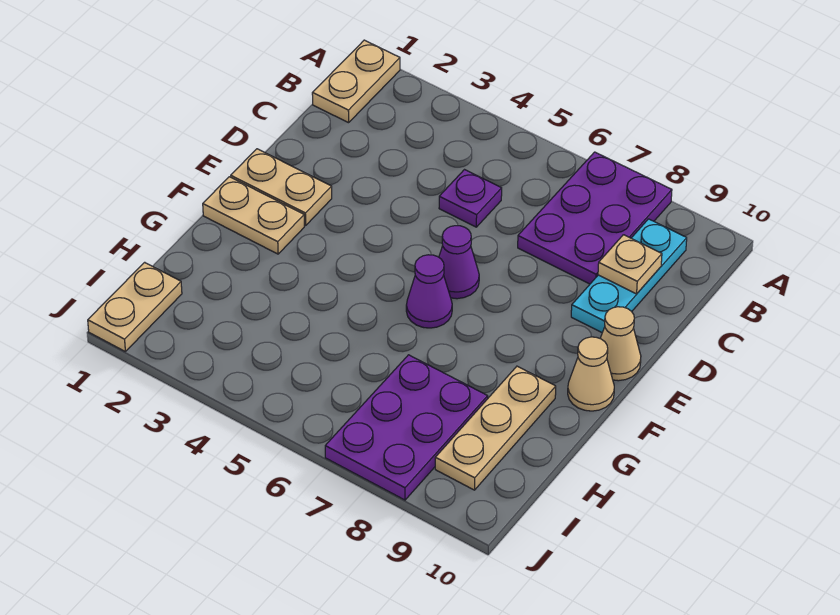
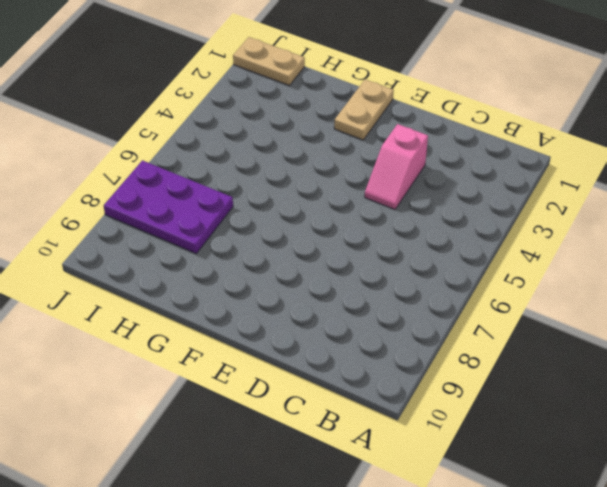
pink 1x2 slope [365,124,428,209] -> none
none -> tan 1x2 plate [312,40,400,123]
none -> purple 2x3 plate [518,152,672,284]
none -> cyan 1x3 plate [571,219,687,333]

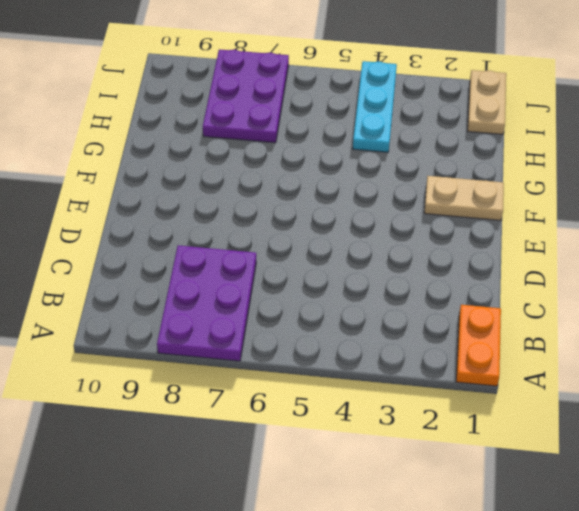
orange 1x2 plate [456,305,501,386] -> tan 1x2 plate [312,40,400,123]
cyan 1x3 plate [353,61,397,152] -> cyan 1x3 plate moved to [571,219,687,333]
none -> purple 1x1 plate [439,170,502,227]
none -> tan 1x2 plate [231,149,332,225]
none -> purple 1x1 cone [439,226,479,299]

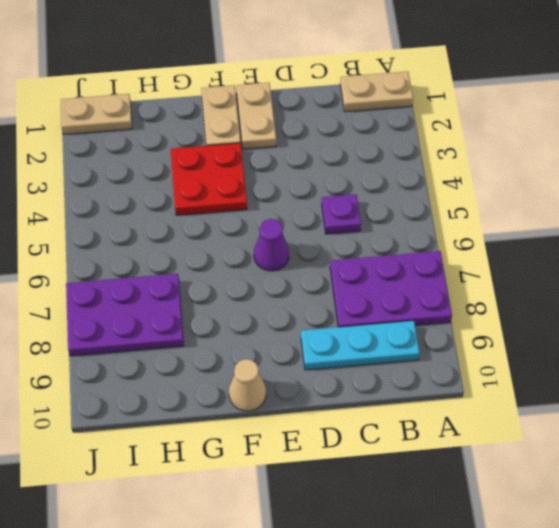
red 2x2 plate [171,143,247,215] -> none
none -> tan 1x1 cone [600,307,641,381]
none -> purple 1x1 cone [406,255,452,328]
none -> tan 1x3 plate [435,366,556,490]

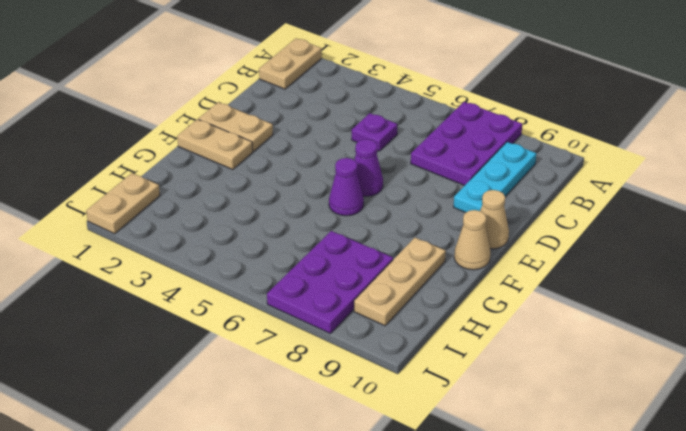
none -> tan 1x1 plate [598,235,662,294]

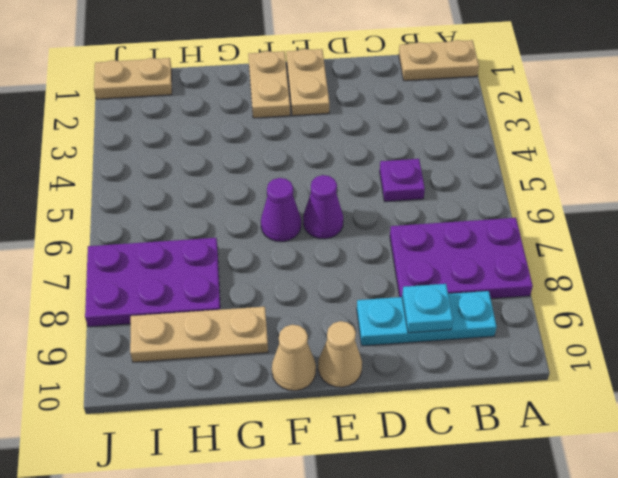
cyan 1x1 plate [402,284,453,333] -> tan 1x1 plate [598,235,662,294]

